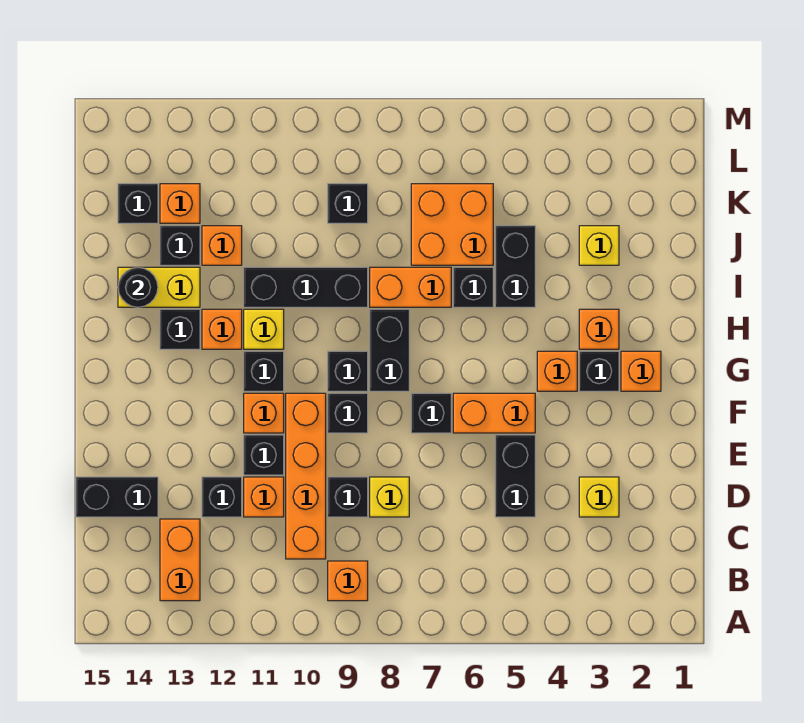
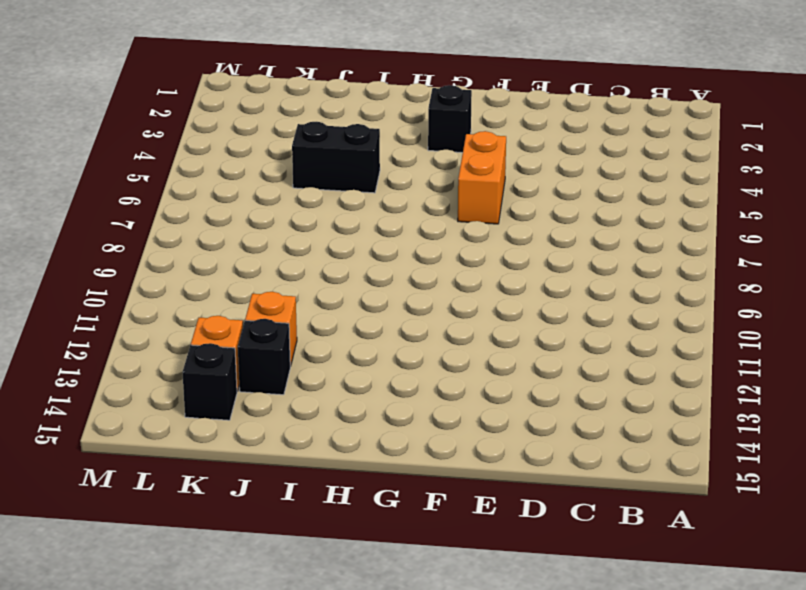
none -> orange 1x1 brick [328,561,368,601]
none -> orange 1x2 brick [160,519,200,601]
none -> orange 1x4 brick [286,393,326,559]
none -> yellow 1x1 brick [579,477,619,517]

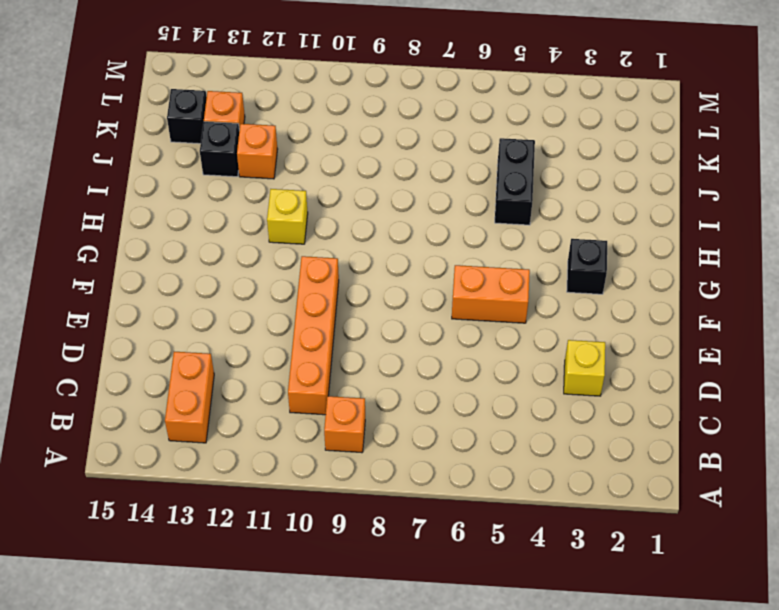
none -> black 1x2 brick [495,435,535,517]
none -> yellow 1x1 brick [370,477,409,517]
none -> black 1x1 brick [328,477,368,517]
none -> orange 1x1 brick [244,477,284,517]

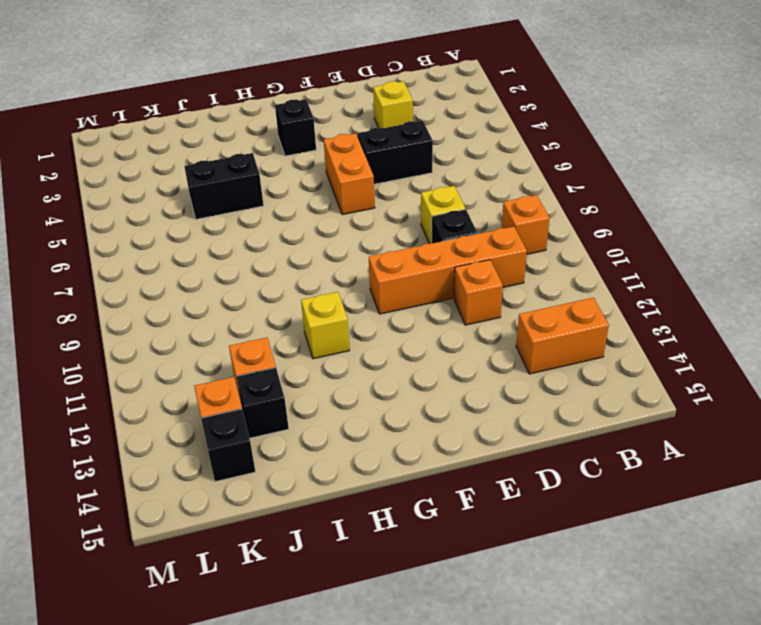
none -> black 1x1 brick [202,477,242,517]
none -> black 1x2 brick [76,477,158,517]
none -> black 1x1 brick [244,435,284,475]
none -> black 1x1 brick [411,393,451,433]

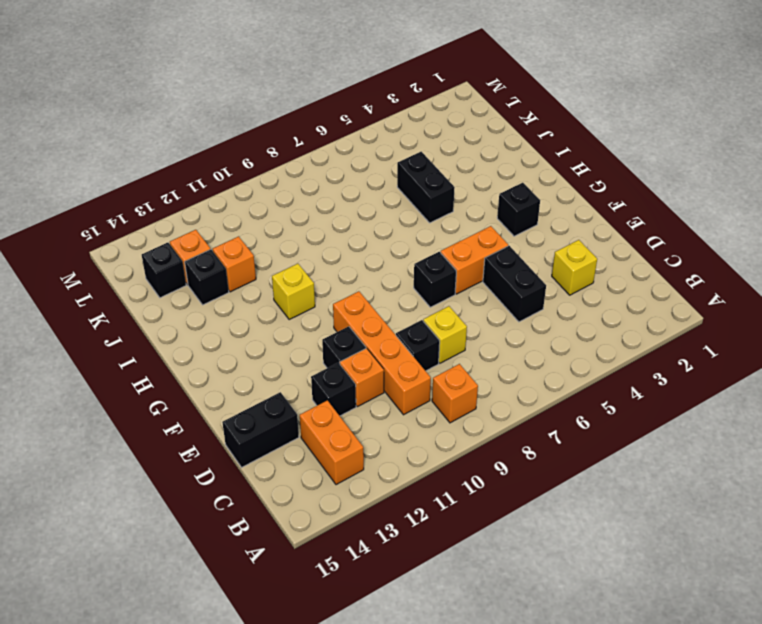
none -> black 1x1 brick [328,393,368,433]
none -> orange 1x1 brick [244,393,284,433]
none -> orange 1x1 brick [621,351,661,391]
none -> orange 1x1 brick [537,351,577,391]

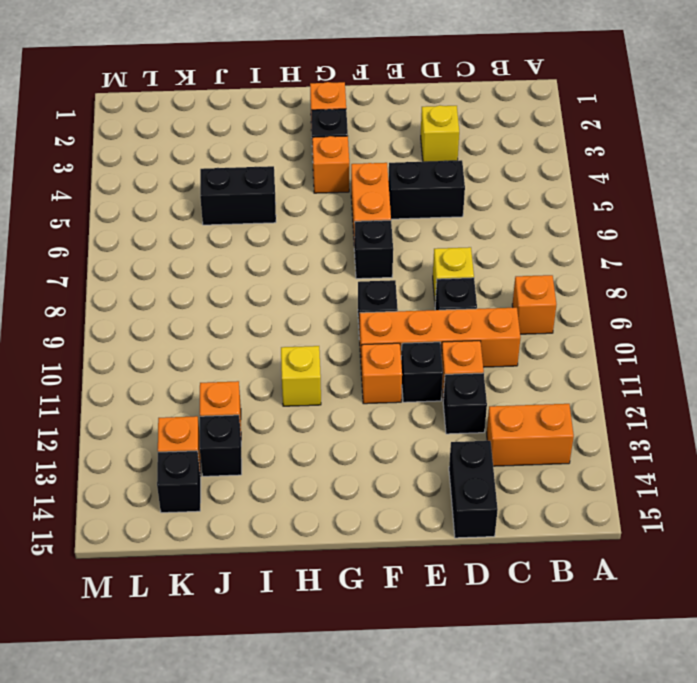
none -> black 1x2 brick [370,309,409,391]
none -> black 1x1 brick [328,351,368,391]
none -> black 1x1 brick [244,351,284,391]
none -> orange 1x1 brick [579,309,619,349]

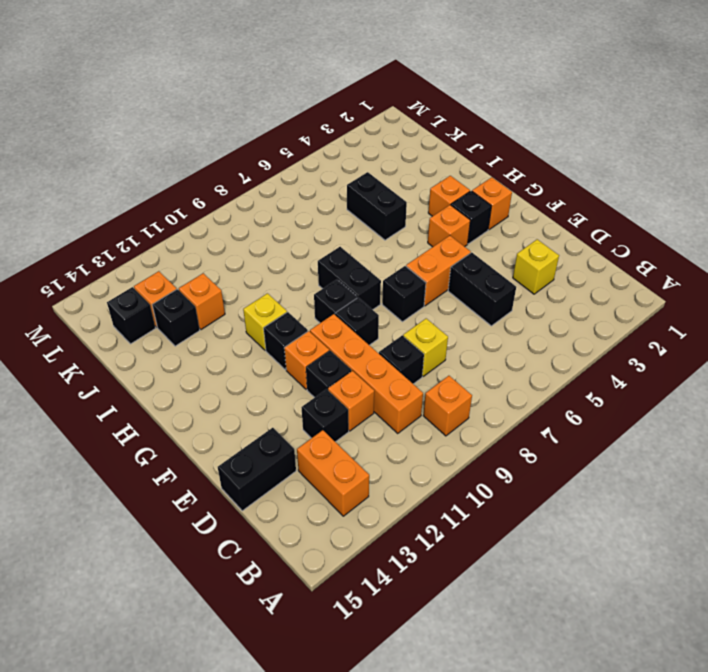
none -> orange 1x1 brick [202,309,242,349]
none -> black 1x1 brick [160,309,200,349]
none -> black 1x1 brick [453,267,493,307]
none -> orange 1x2 brick [370,267,451,307]

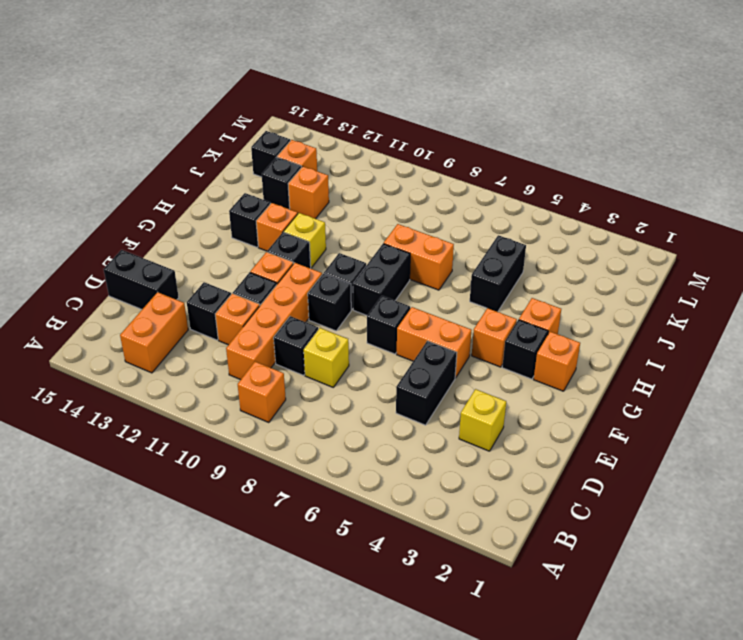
none -> black 1x1 brick [453,267,493,307]
none -> black 1x3 brick [244,267,368,307]
none -> yellow 1x2 brick [118,267,200,307]
none -> yellow 1x1 brick [579,226,619,265]

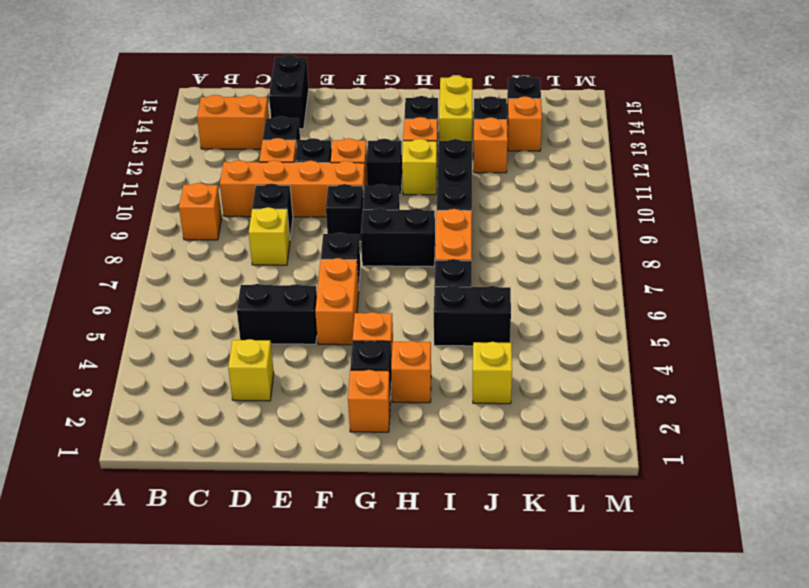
none -> orange 2x2 brick [411,184,493,265]
none -> black 1x1 brick [328,184,368,223]
none -> black 1x1 round brick [118,267,158,307]

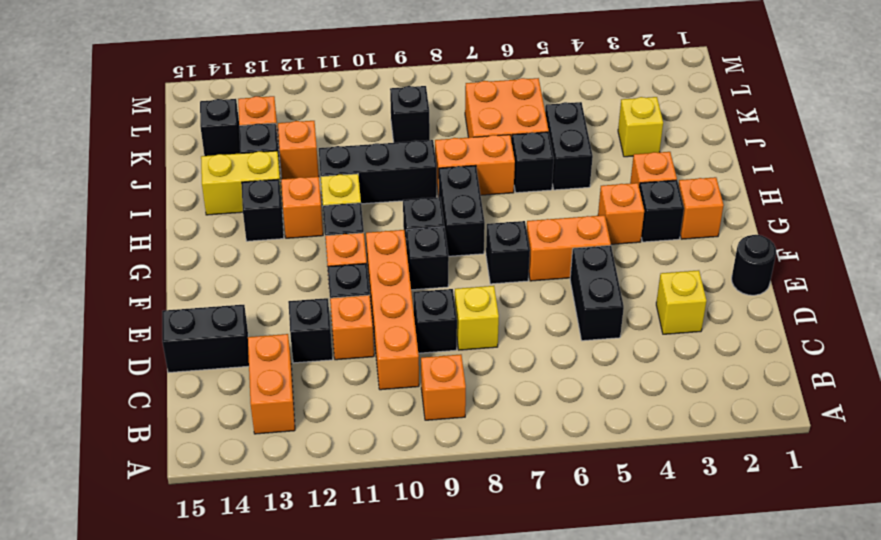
black 1x1 round brick [732,235,776,295] -> black 1x1 round brick moved to [118,267,158,307]

